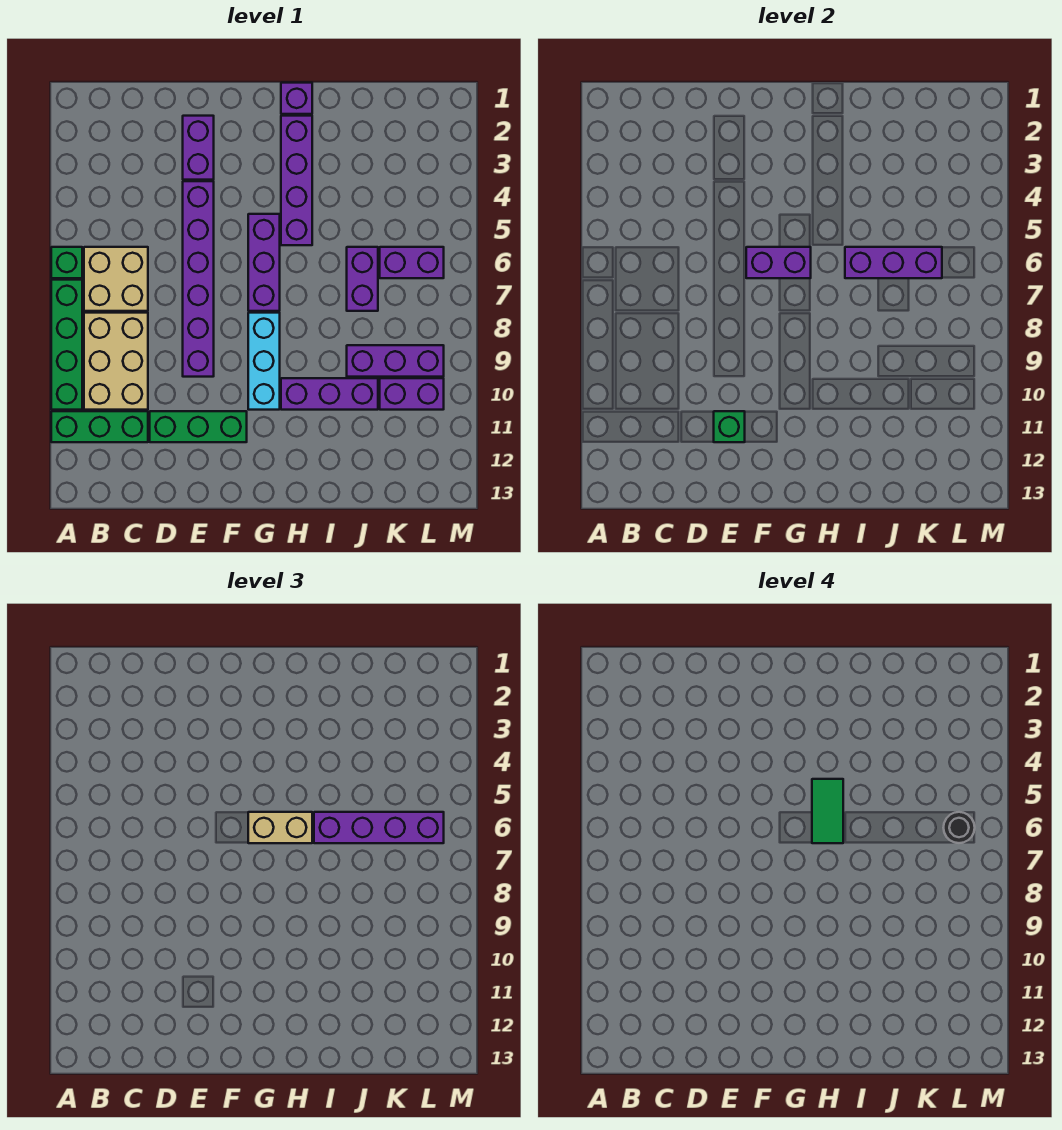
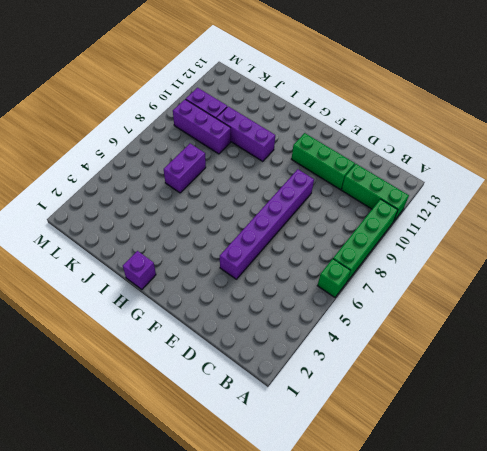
none -> tan 2x2 brick [84,247,148,311]
none -> tan 2x3 brick [84,313,148,410]
none -> purple 1x2 brick [183,116,214,180]

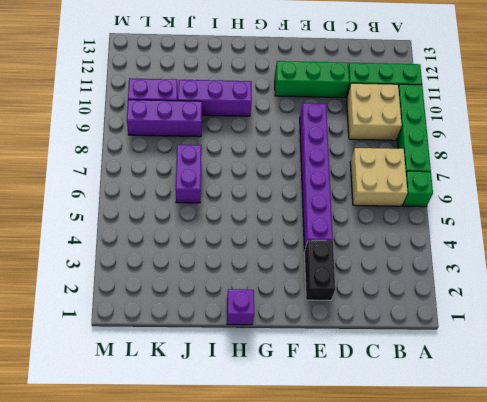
tan 2x2 brick [347,83,402,140] -> tan 2x3 brick [84,313,148,410]
black 1x2 brick [304,240,335,300] -> purple 1x2 brick [183,116,214,180]
none -> purple 1x3 brick [248,214,280,311]
none -> cyan 1x3 brick [248,313,280,410]
none -> purple 1x4 brick [281,116,312,245]

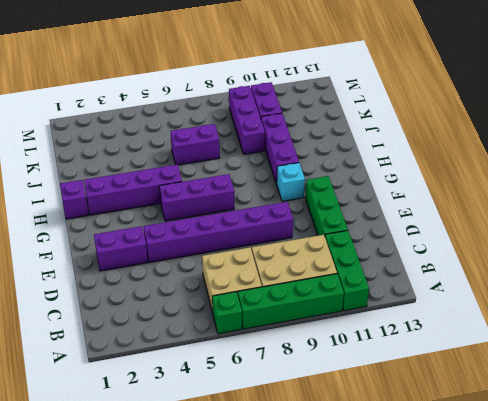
cyan 1x1 brick [277,163,305,201] -> cyan 1x3 brick [248,313,280,410]
none -> purple 1x2 brick [380,247,444,278]
none -> green 1x1 brick [714,411,745,442]
none -> purple 1x2 brick [746,247,811,278]

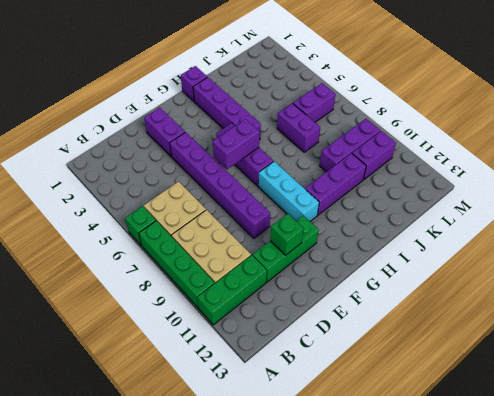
none -> purple 1x3 brick [845,247,942,278]
none -> tan 1x2 brick [248,812,312,843]
none -> purple 1x4 brick [314,812,444,843]

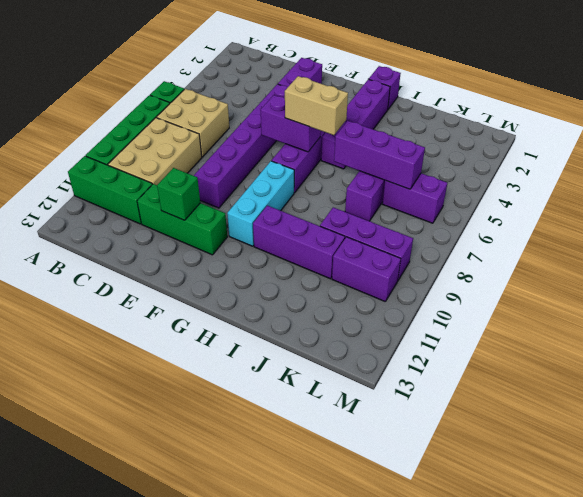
none -> purple 1x4 brick [314,812,444,843]
none -> green 1x2 tile [812,779,843,843]
none -> black 1x1 round brick [943,812,975,843]

